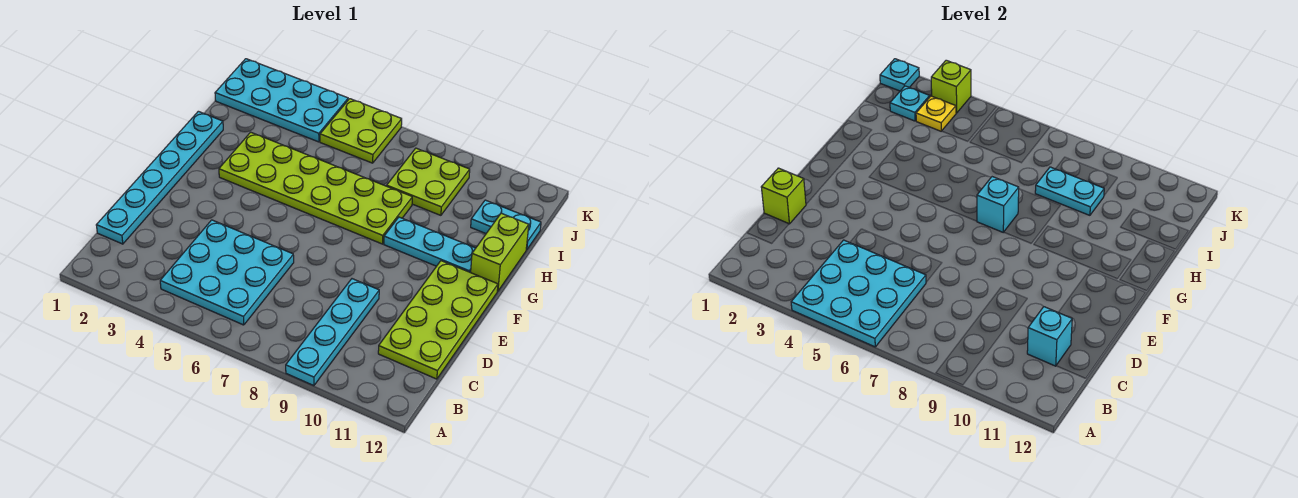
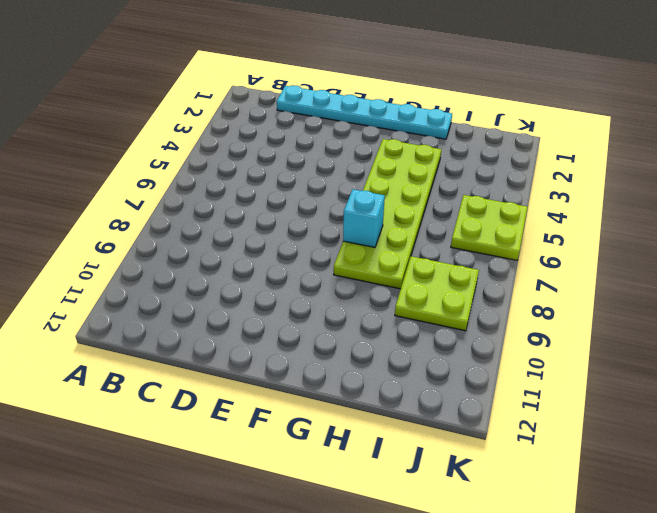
none -> cyan 1x4 plate [286,279,379,386]
none -> cyan 3x3 plate [160,220,294,325]
none -> lime 2x4 plate [378,261,498,379]

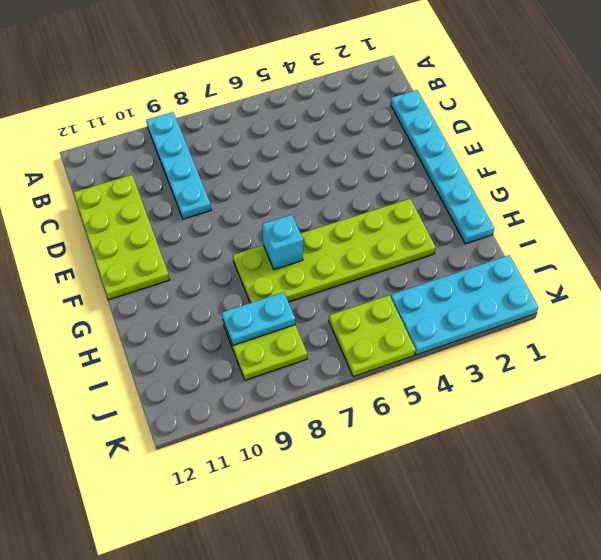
none -> cyan 3x3 plate [160,220,294,325]
none -> cyan 1x3 plate [384,217,476,273]
none -> lime 1x2 brick [471,213,529,291]

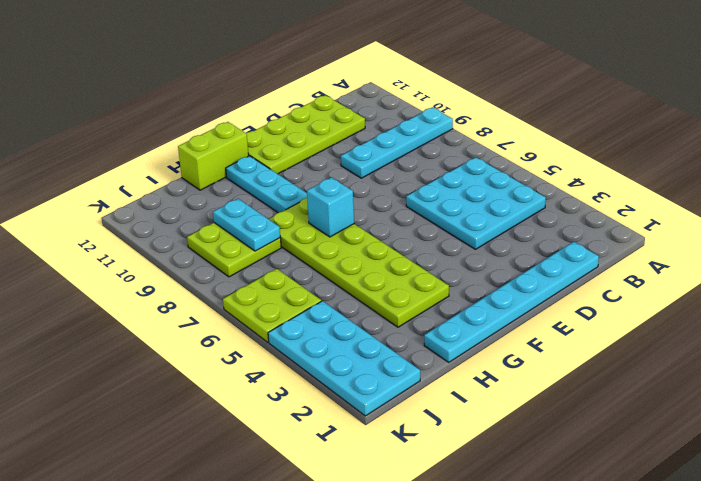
none -> cyan 1x2 plate [471,200,541,250]
none -> cyan 3x3 plate [791,240,926,347]
none -> cyan 1x1 brick [1027,307,1072,366]

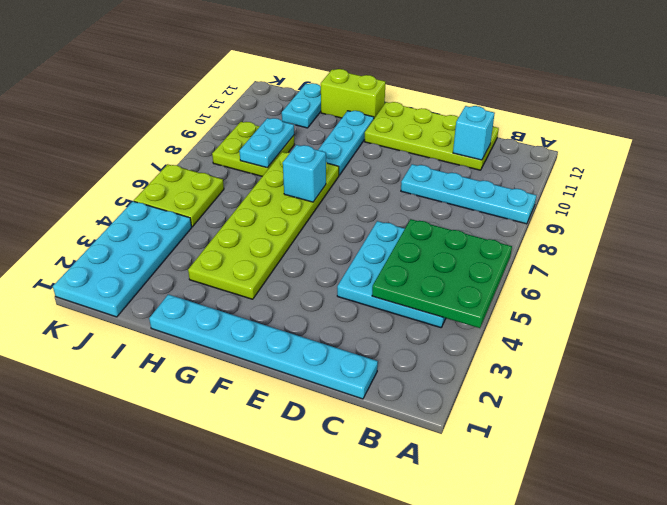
green 3x3 plate [372,219,512,328] -> cyan 3x3 plate [791,240,926,347]
none -> lime 1x1 brick [761,168,806,224]
none -> cyan 1x1 plate [890,86,930,121]
none -> yellow 1x1 plate [916,96,956,131]

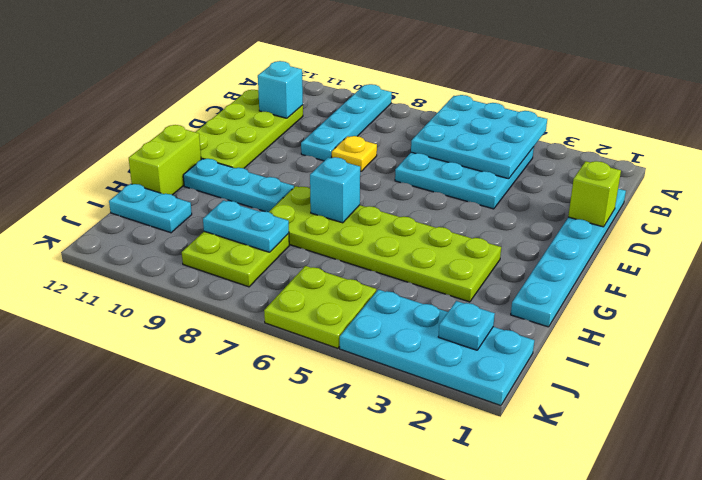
yellow 1x1 plate [332,136,377,171] -> yellow 1x1 plate moved to [916,96,956,131]
none -> cyan 1x1 plate [880,59,919,91]
none -> lime 1x1 brick [931,60,971,113]

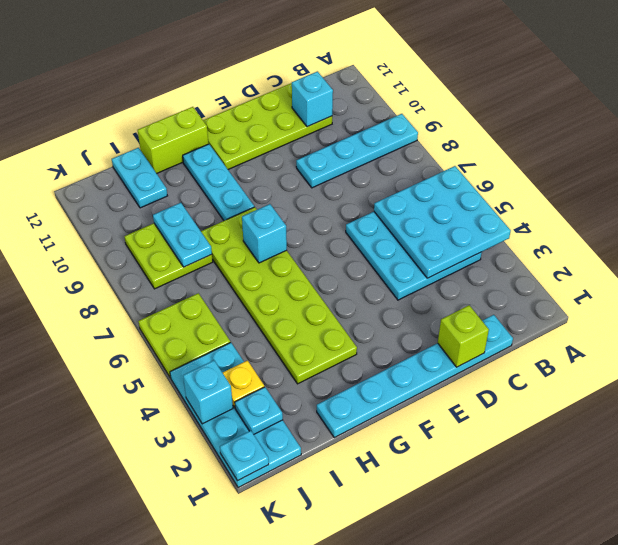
cyan 1x1 brick [183,360,233,424] -> lime 1x1 brick [931,60,971,113]

